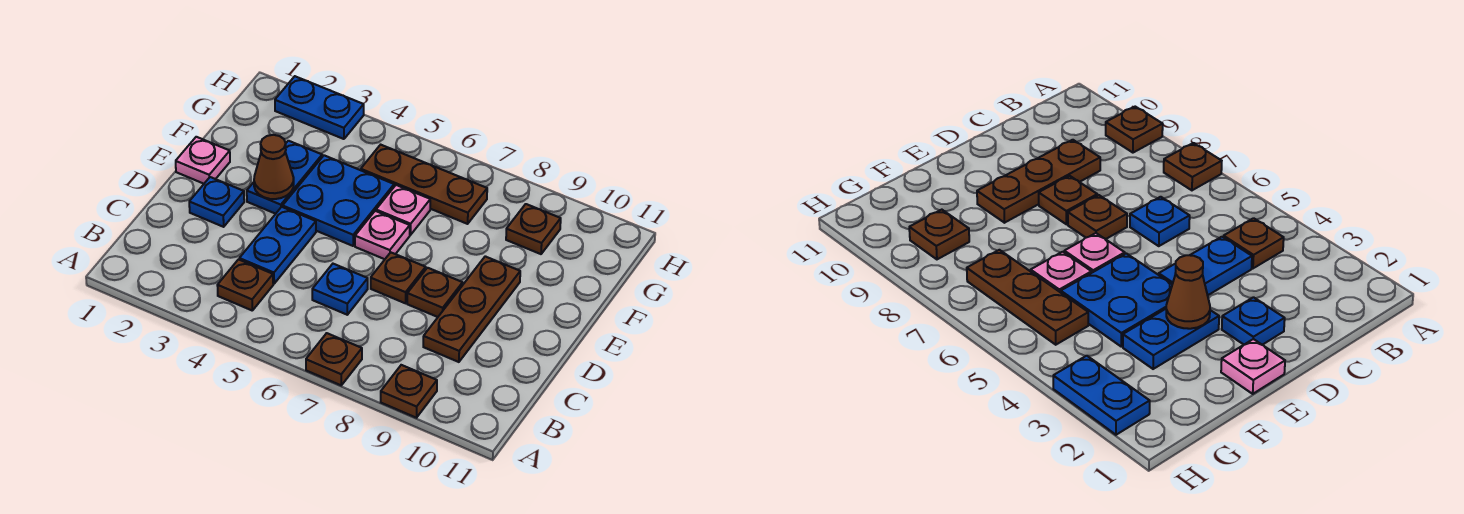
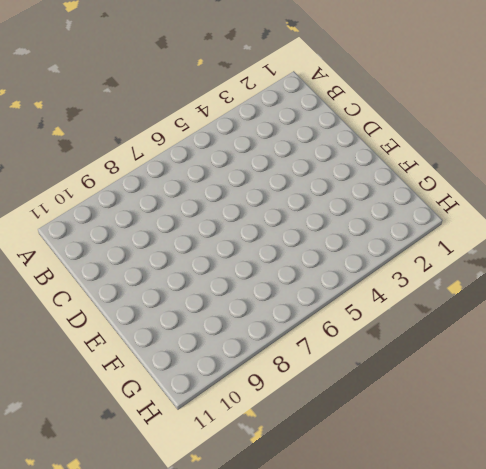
none -> brown 1x1 plate [306,333,362,385]
none -> brown 1x1 plate [381,365,437,418]
none -> brown 1x1 plate [217,260,273,310]

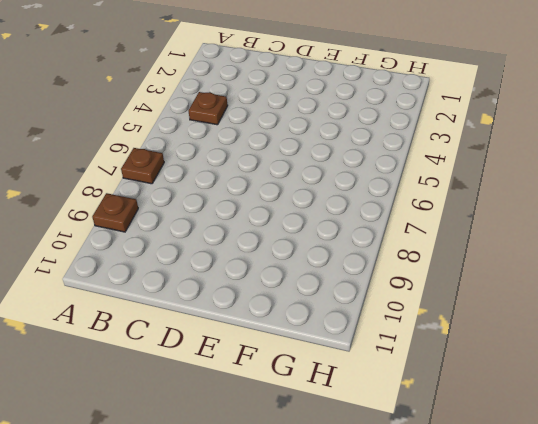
none -> blue 1x2 plate [239,207,316,284]
none -> blue 1x1 plate [312,264,368,315]
none -> brown 1x3 plate [423,256,520,362]

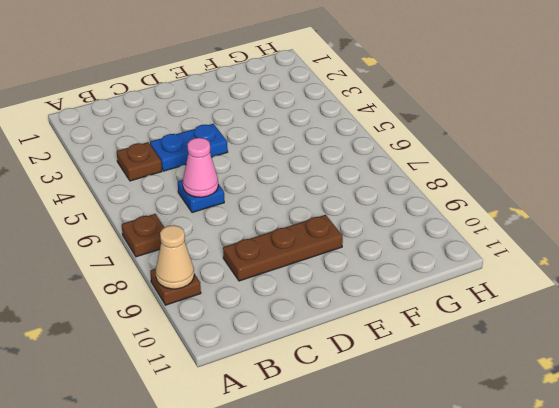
tan 1x1 cone [156,225,194,289] -> none
pink 1x1 cone [183,138,218,197] -> none
none -> blue 1x1 plate [189,177,244,227]
none -> brown 1x1 plate [371,252,426,303]
none -> brown 1x1 plate [407,268,463,317]

